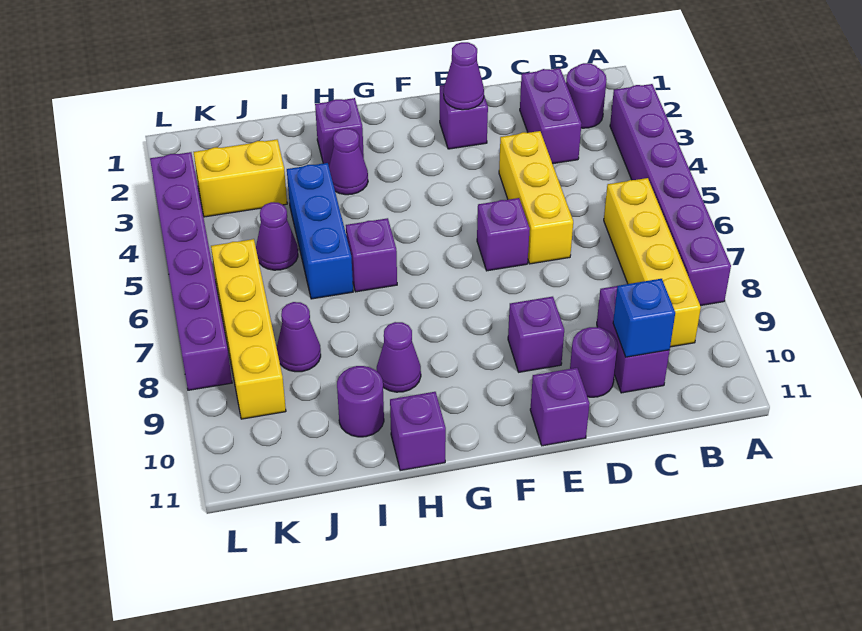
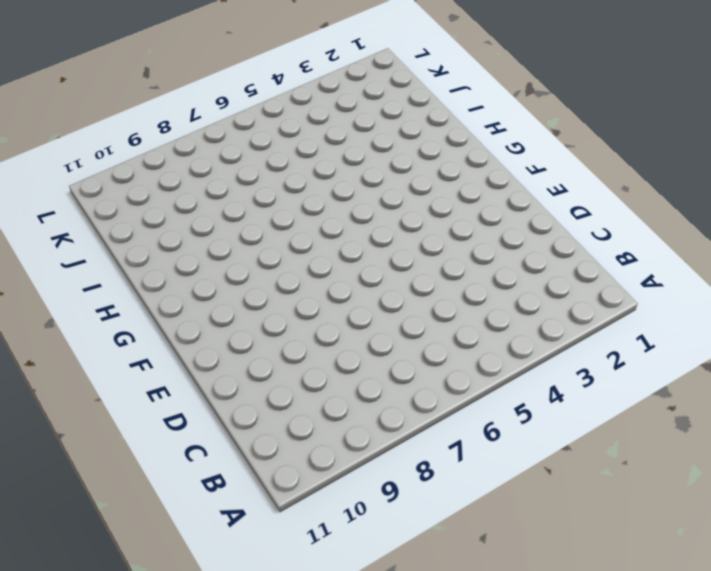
none -> purple 1x6 brick [610,84,731,306]
none -> purple 1x1 round brick [566,63,607,128]
none -> yellow 1x4 brick [604,178,701,347]

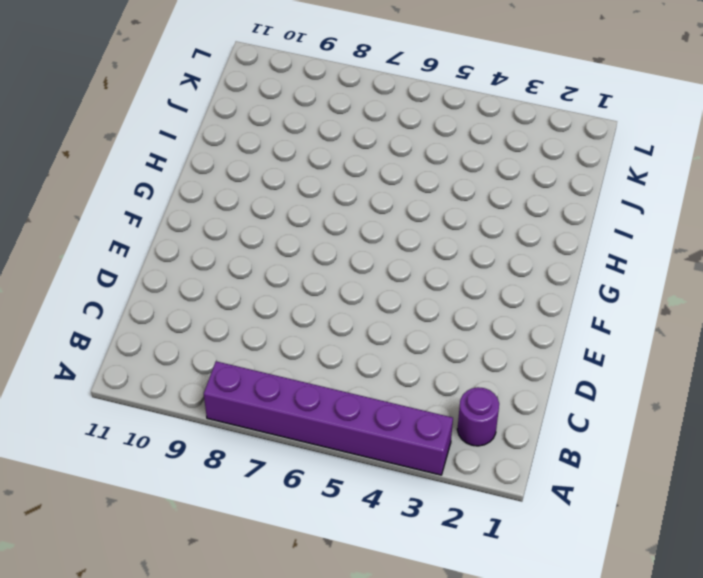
none -> yellow 1x4 brick [604,178,701,347]
none -> purple 1x2 brick [520,68,581,164]
none -> purple 1x2 brick [597,286,669,393]

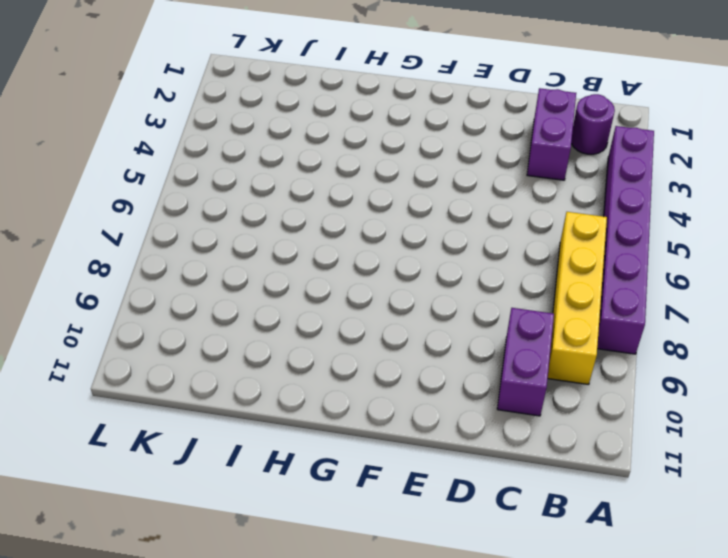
none -> yellow 1x3 brick [499,131,573,264]
none -> purple 1x1 round brick [570,327,618,397]
none -> purple 1x1 brick [440,85,488,149]

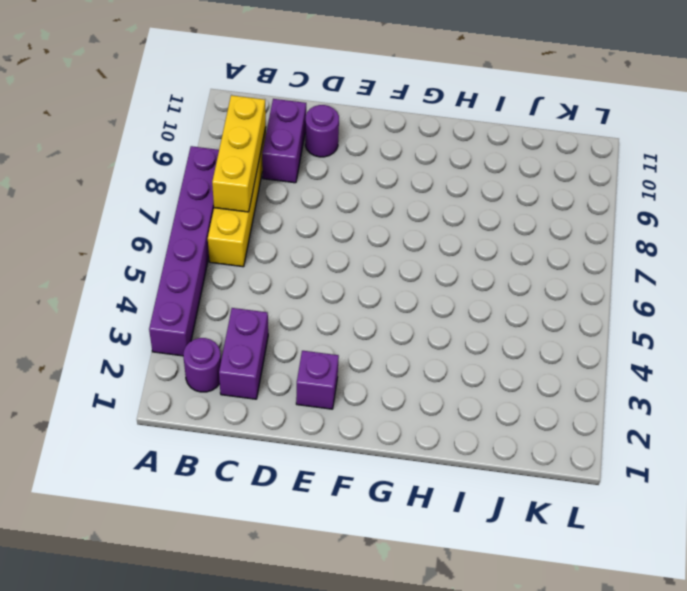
yellow 1x3 brick [212,95,266,212] -> yellow 1x3 brick moved to [499,131,573,264]
none -> purple 1x1 brick [477,198,530,271]
none -> purple 1x1 brick [508,297,564,372]
none -> purple 1x1 brick [530,368,590,446]

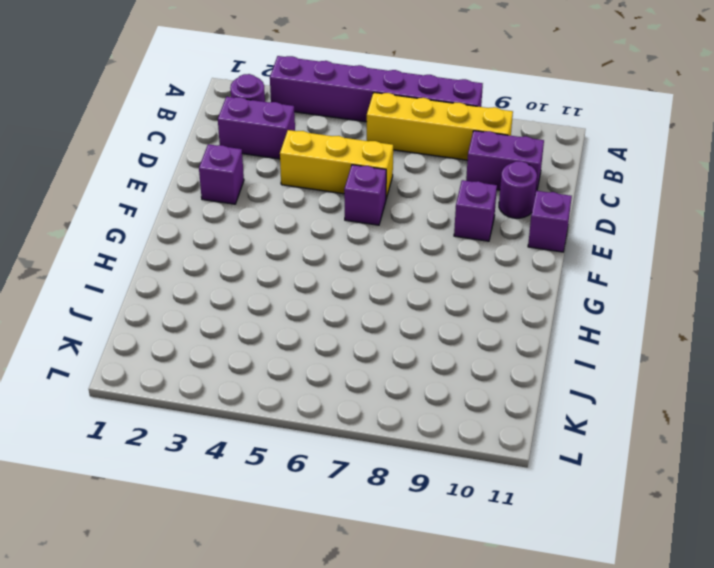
none -> purple 1x1 brick [315,98,364,165]
none -> purple 1x1 cone [329,128,368,195]
none -> purple 1x1 brick [346,218,397,292]

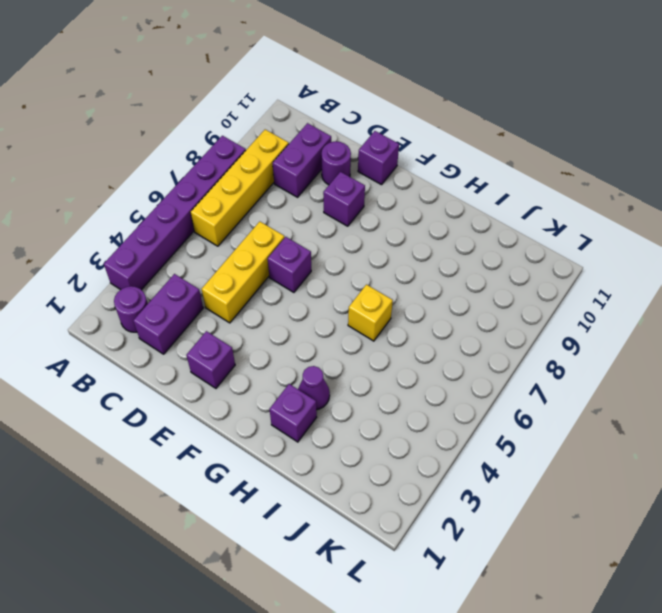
yellow 1x1 brick [348,285,393,341] -> purple 1x1 brick [346,218,397,292]
none -> purple 1x1 cone [377,322,421,392]
none -> purple 1x1 brick [390,392,446,471]
none -> blue 1x3 brick [287,163,353,299]

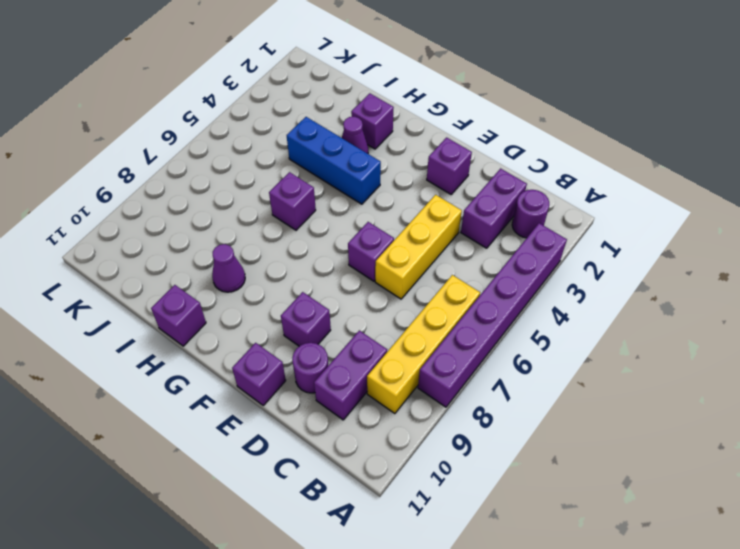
blue 1x3 brick [287,117,381,204] -> blue 1x3 brick turned to [287,163,353,299]
none -> purple 1x1 round brick [337,366,384,437]
none -> yellow 1x2 brick [194,140,287,217]
none -> purple 1x1 cone [256,202,298,270]

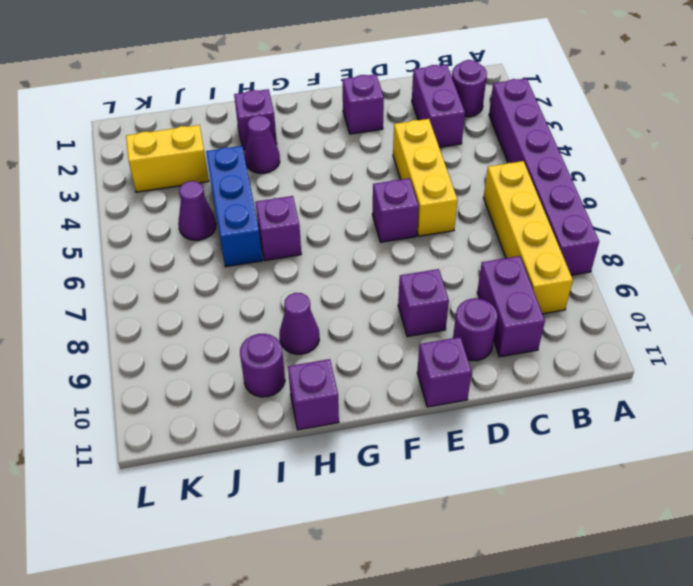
none -> purple 1x1 cone [277,302,321,372]
none -> yellow 1x4 brick [211,239,286,419]
none -> purple 1x6 brick [150,152,232,390]

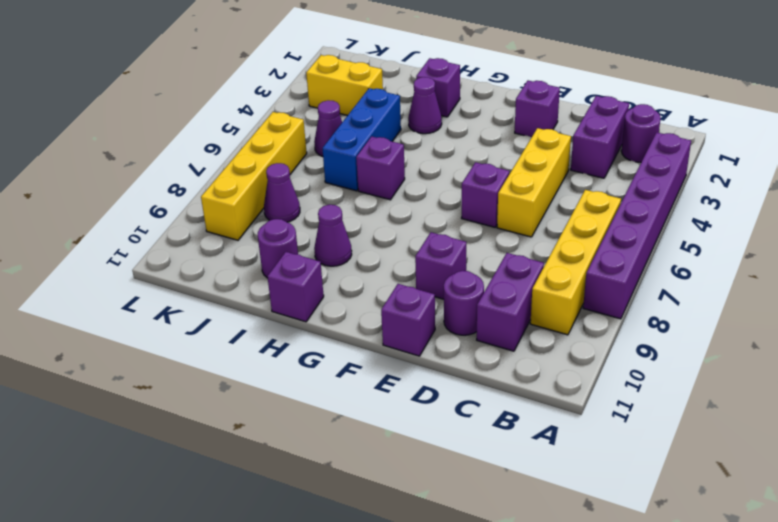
none -> purple 1x6 brick [150,152,232,390]
none -> blue 1x1 brick [613,279,675,357]
none -> purple 1x1 cone [444,42,484,110]

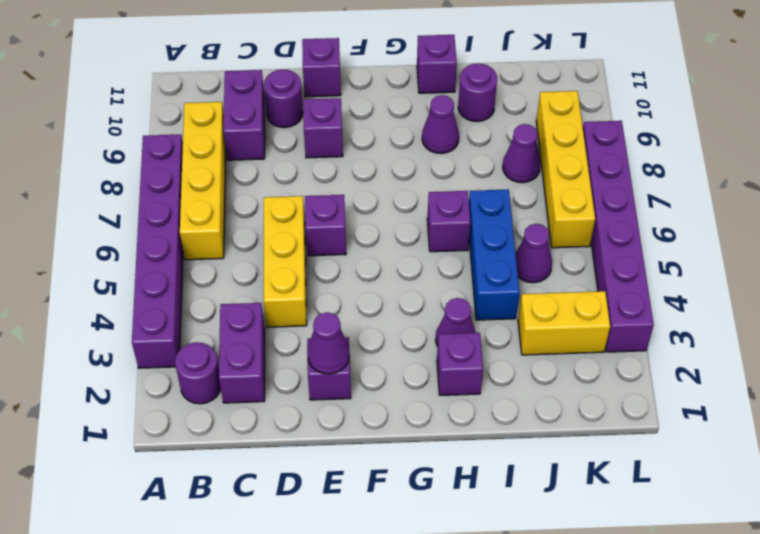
none -> blue 1x1 brick [613,279,675,357]

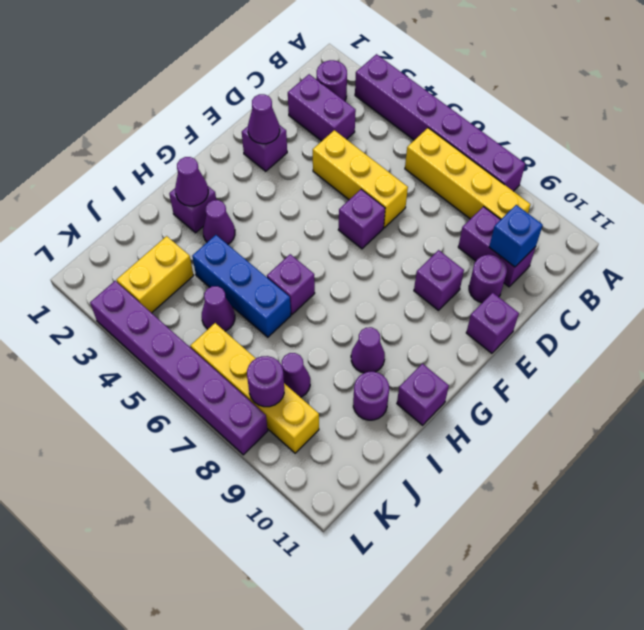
purple 1x1 cone [175,157,208,206] -> none
purple 1x1 round brick [247,356,284,407] -> none

